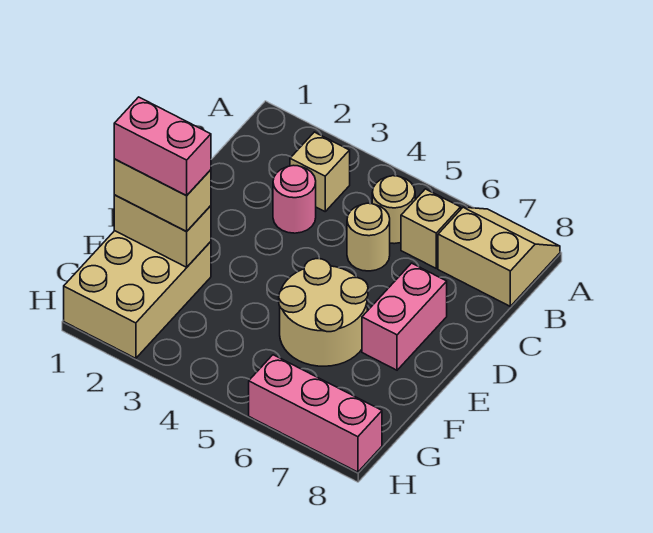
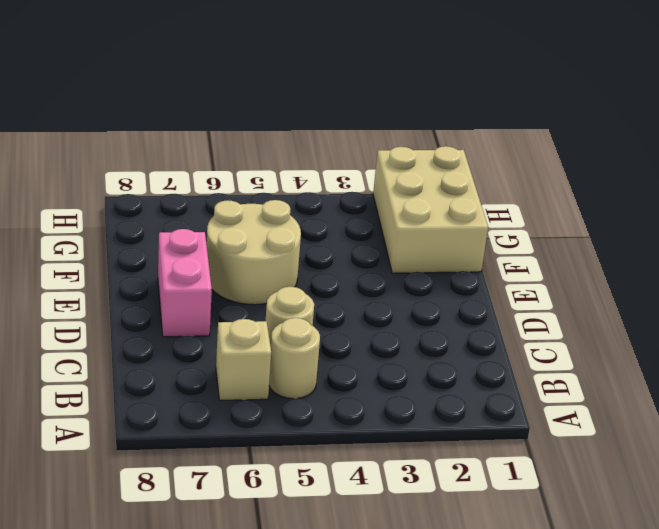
none -> tan 2x2 slope [438,207,560,306]
none -> tan 1x1 brick [290,132,350,211]
none -> pink 1x1 round brick [273,165,316,233]

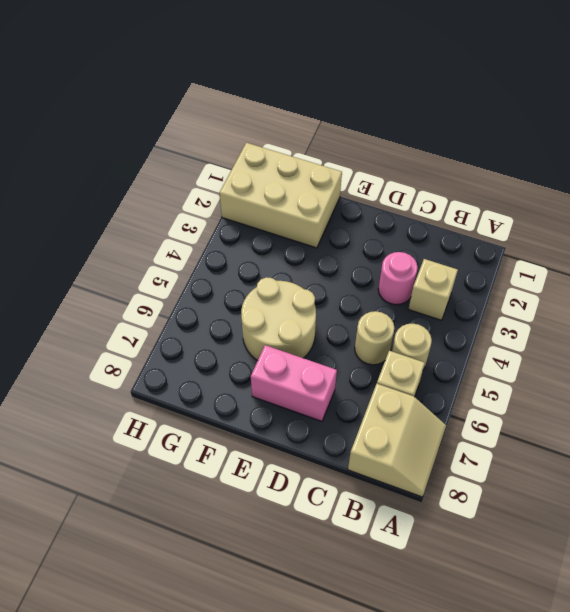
none -> pink 1x3 brick [249,355,382,472]
none -> tan 1x2 brick [114,195,211,267]
none -> tan 1x2 brick [114,159,211,232]

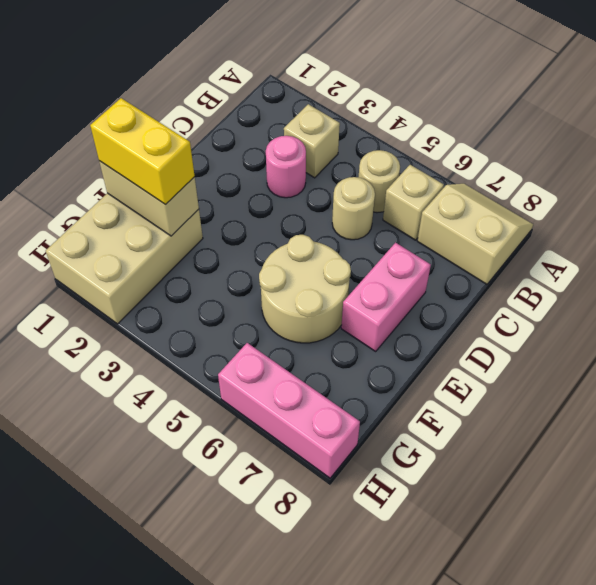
yellow 1x2 brick [90,98,195,205] -> tan 1x2 brick [114,159,211,232]
none -> pink 1x2 brick [114,97,211,196]

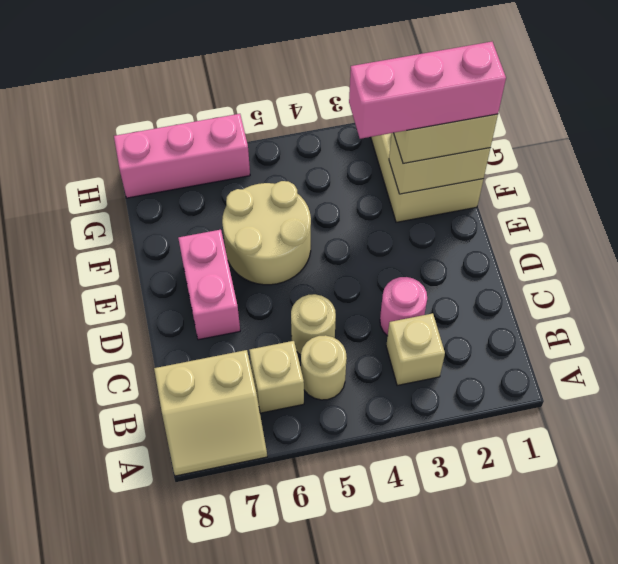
pink 1x3 brick [349,42,506,139] -> pink 1x2 brick [114,97,211,196]

